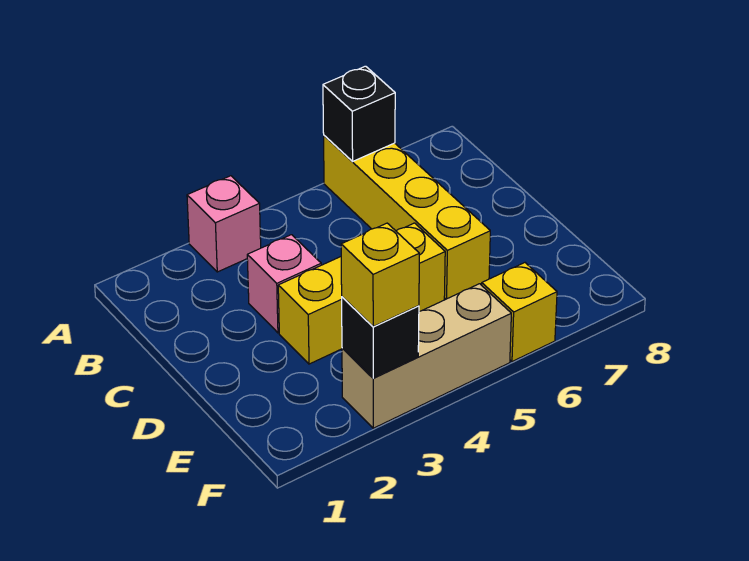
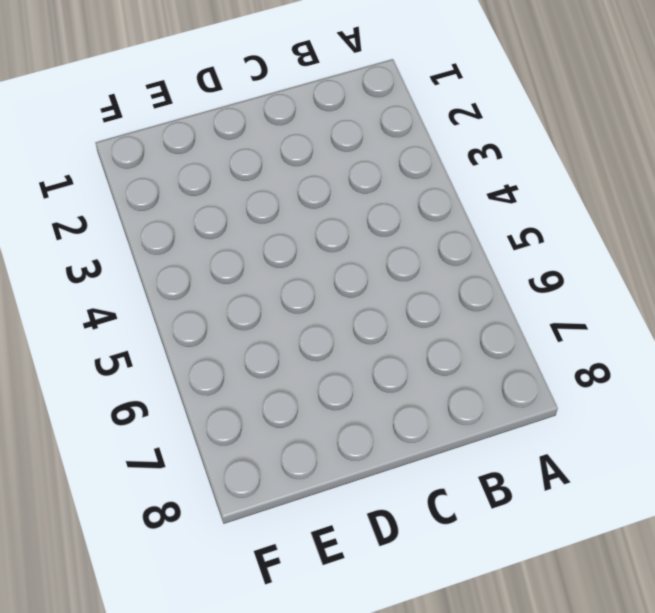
none -> pink 1x1 brick [187,176,261,272]
none -> yellow 1x4 brick [324,136,490,299]

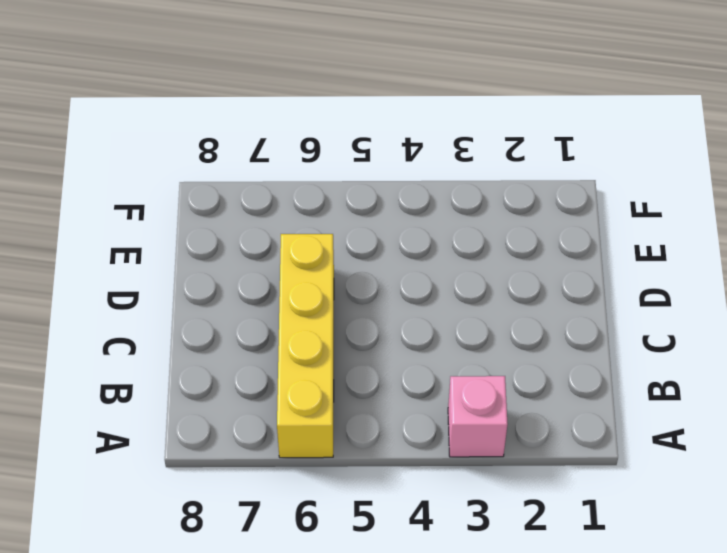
none -> pink 1x1 brick [247,235,321,333]
none -> yellow 1x3 brick [278,223,445,364]

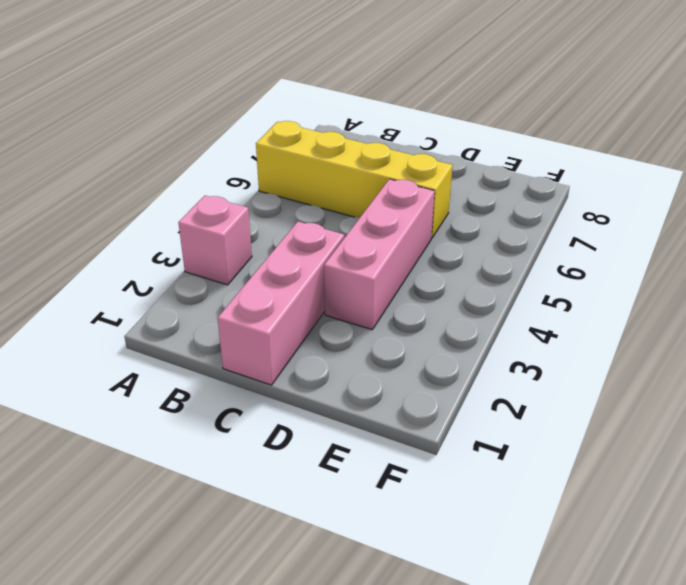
pink 1x3 brick [218,222,344,385] -> pink 1x1 brick [247,235,321,333]
pink 1x3 brick [324,179,435,330] -> yellow 1x3 brick [278,223,445,364]
none -> tan 1x3 brick [342,284,511,428]
none -> yellow 1x1 brick [482,263,557,362]

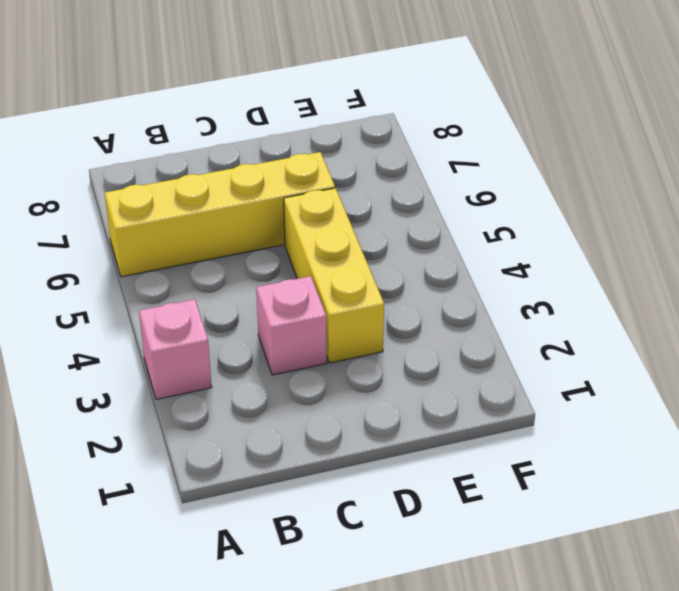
none -> tan 1x3 brick [342,284,511,428]
none -> yellow 1x1 brick [482,263,557,362]

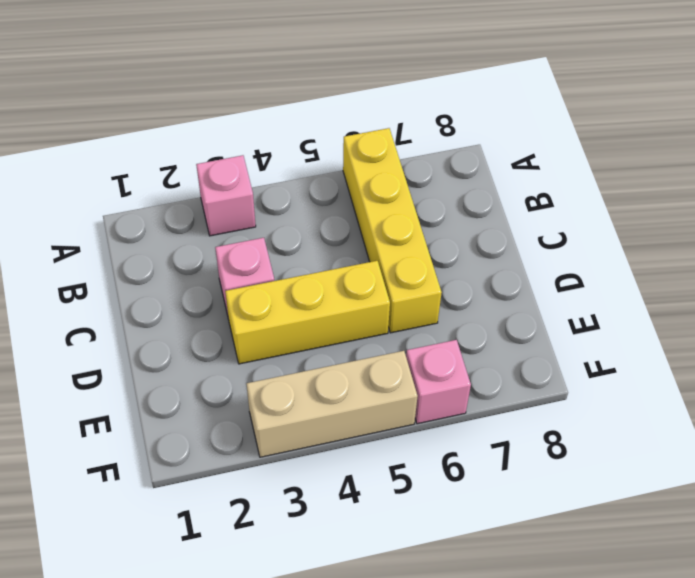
pink 1x1 brick [406,340,471,424] -> yellow 1x1 brick [482,263,557,362]
none -> black 1x1 brick [323,66,395,162]
none -> black 1x1 brick [342,297,419,378]

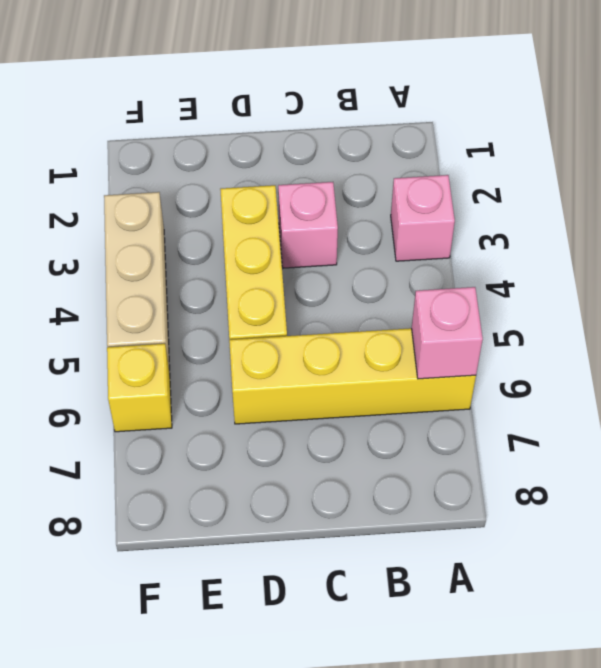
pink 1x1 brick [412,287,483,379] -> black 1x1 brick [323,66,395,162]
none -> black 1x1 brick [342,297,419,378]
none -> yellow 1x1 brick [341,223,419,327]

